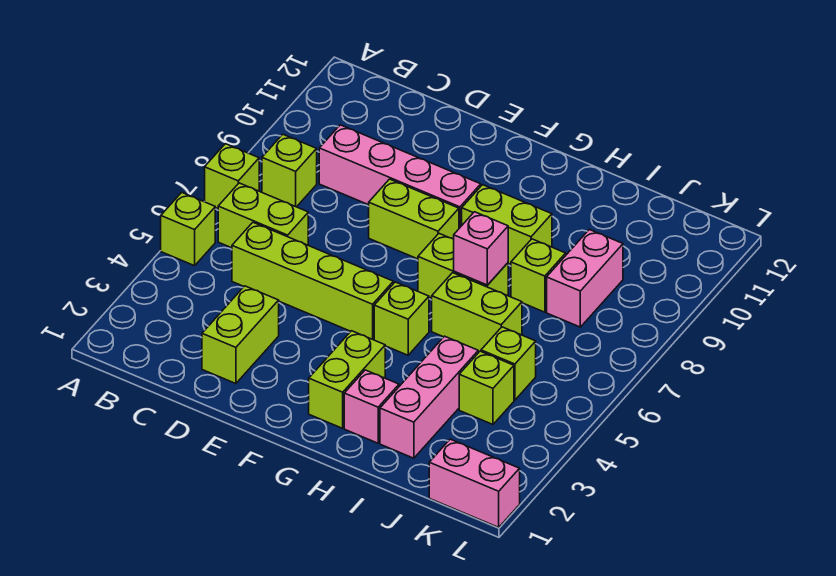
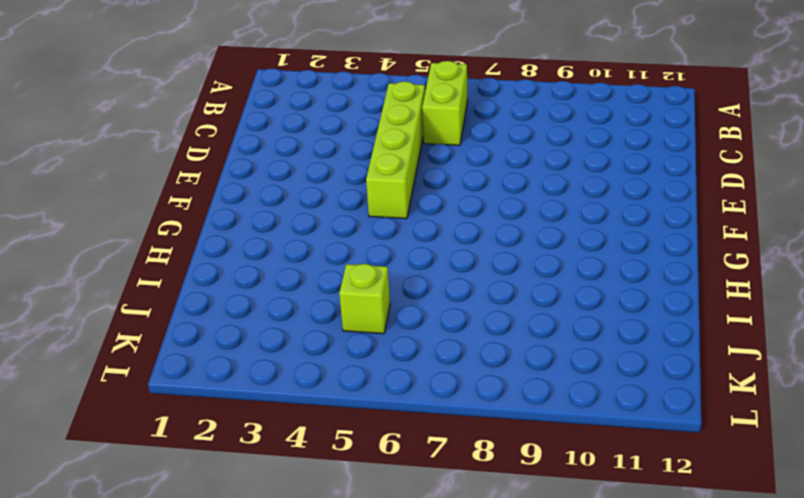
none -> lime 1x1 brick [161,192,215,266]
none -> lime 1x1 brick [205,144,259,208]
none -> lime 1x1 brick [262,134,317,207]

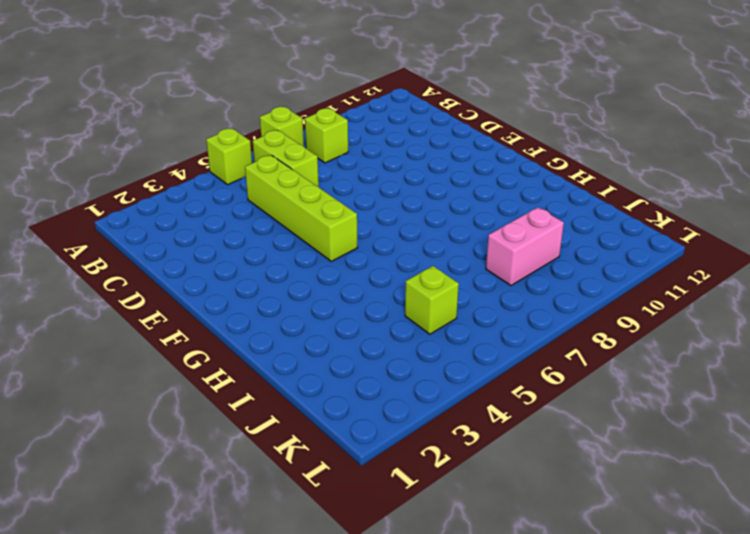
none -> pink 1x4 brick [319,125,481,228]
none -> lime 1x2 brick [202,286,279,384]
none -> lime 1x2 brick [369,179,459,259]

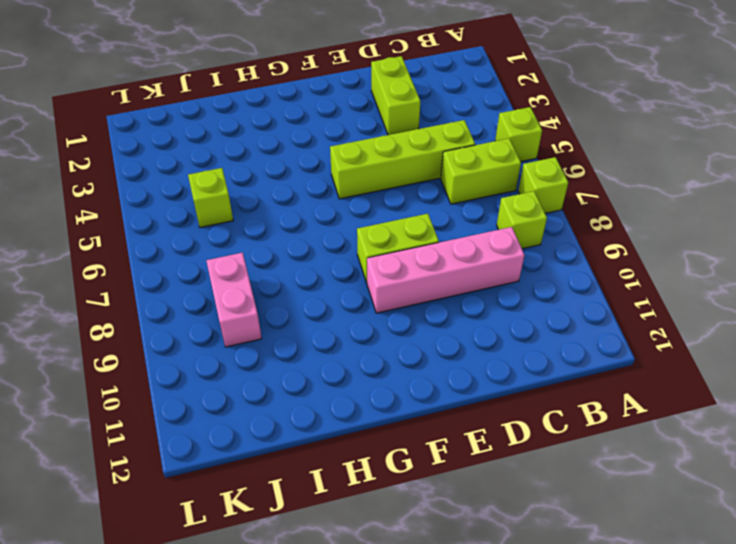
none -> lime 1x2 brick [309,331,385,428]
none -> lime 1x1 brick [374,282,429,355]
none -> lime 1x2 brick [418,234,508,298]

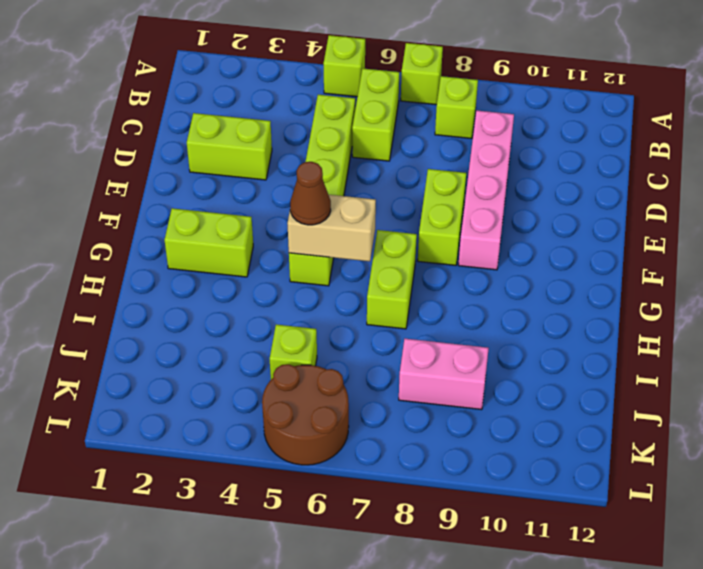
tan 1x2 brick [287,195,376,261] -> none
brown 1x1 cone [290,162,331,225] -> none
brown 2x2 round brick [262,364,349,465] -> none
none -> lime 1x2 brick [462,185,552,264]
none -> pink 1x1 brick [344,370,399,443]
none -> lime 1x2 brick [432,273,522,352]

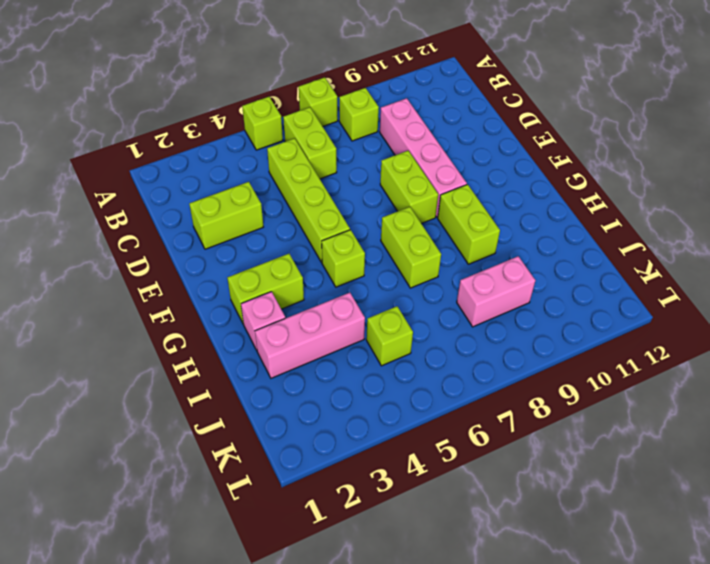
none -> lime 1x2 brick [432,273,522,352]
none -> lime 1x1 brick [511,239,566,312]
none -> lime 1x1 brick [459,351,514,424]

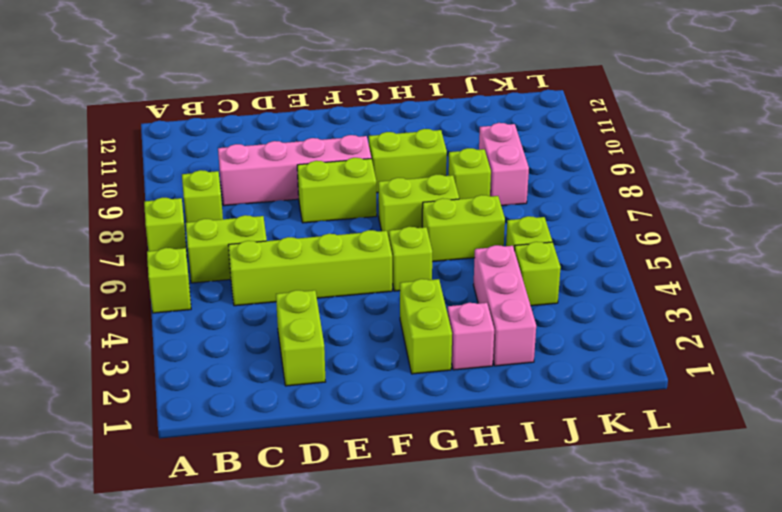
none -> pink 1x2 brick [429,439,520,527]
none -> pink 1x1 brick [454,212,508,285]

